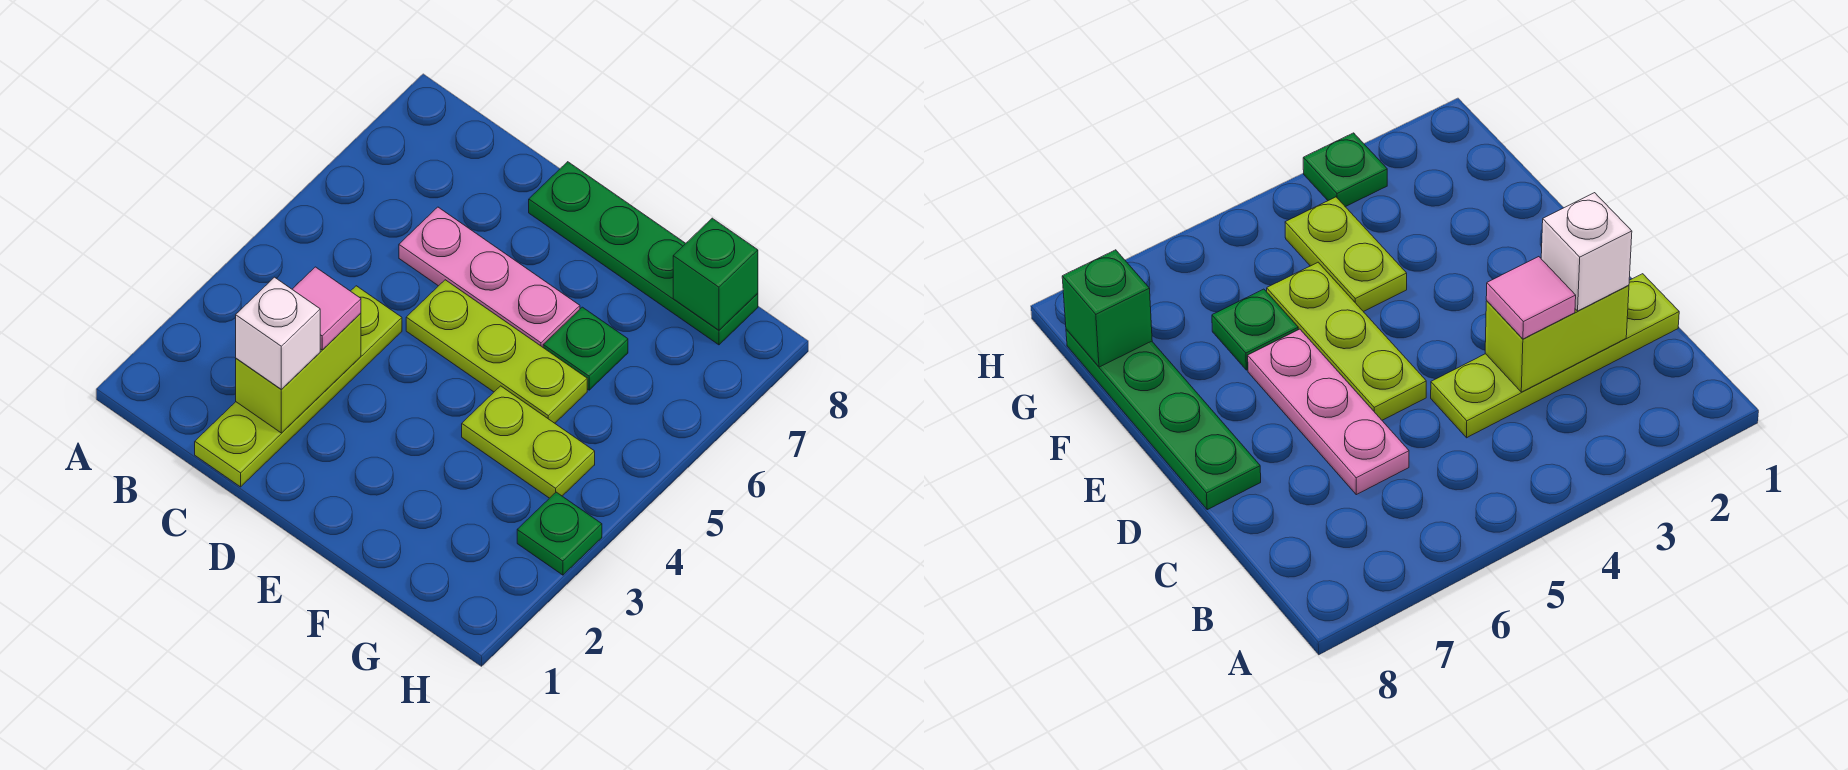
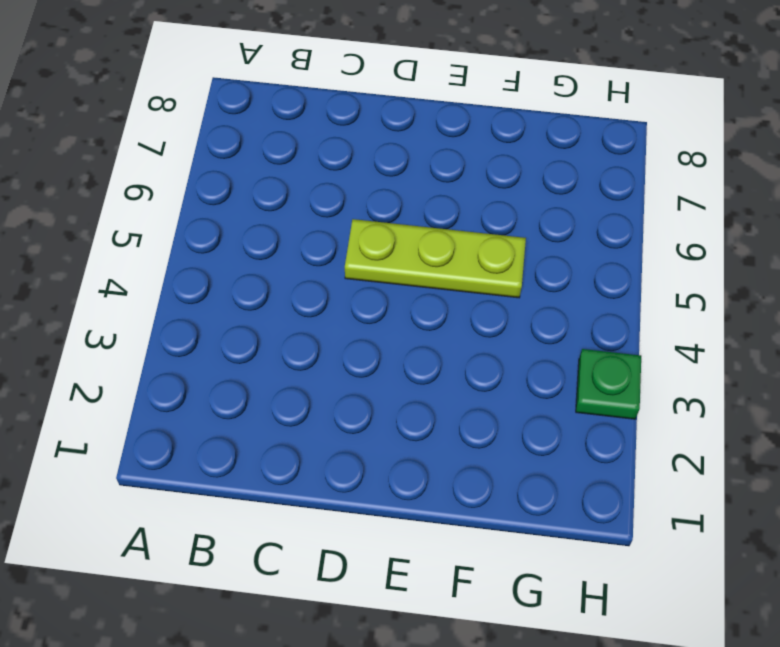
none -> lime 1x4 plate [195,286,402,487]
none -> pink 1x3 plate [399,207,580,347]

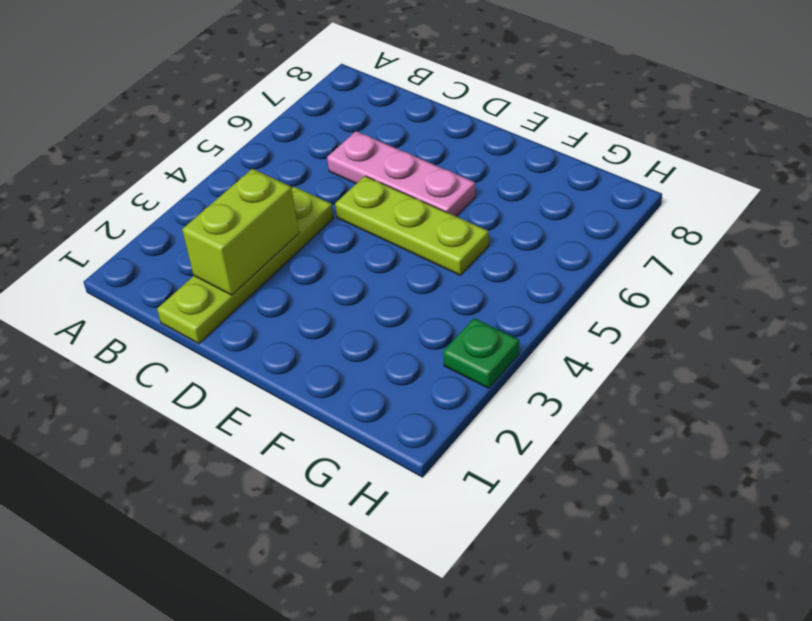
none -> green 1x4 plate [529,162,758,345]
none -> lime 1x2 plate [462,386,595,498]

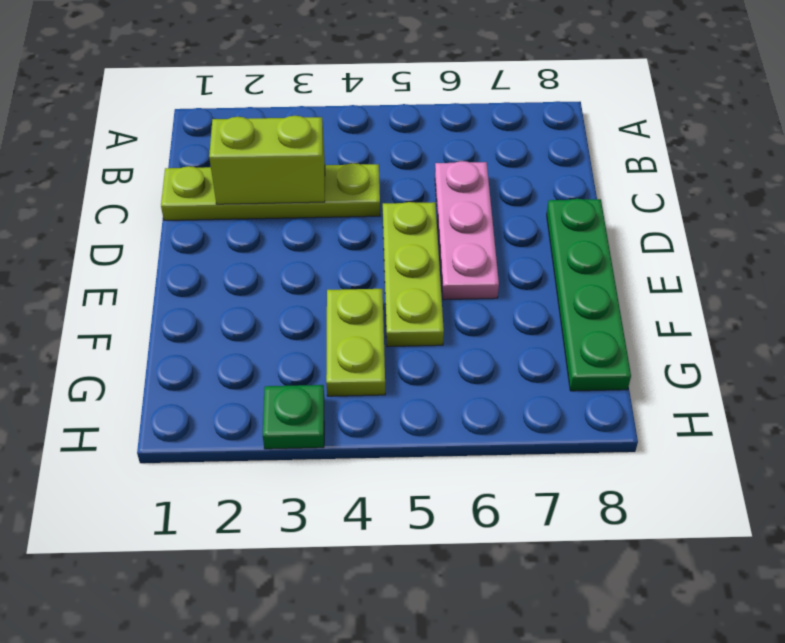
none -> green 1x1 plate [543,307,628,390]
none -> green 1x1 brick [673,218,758,330]

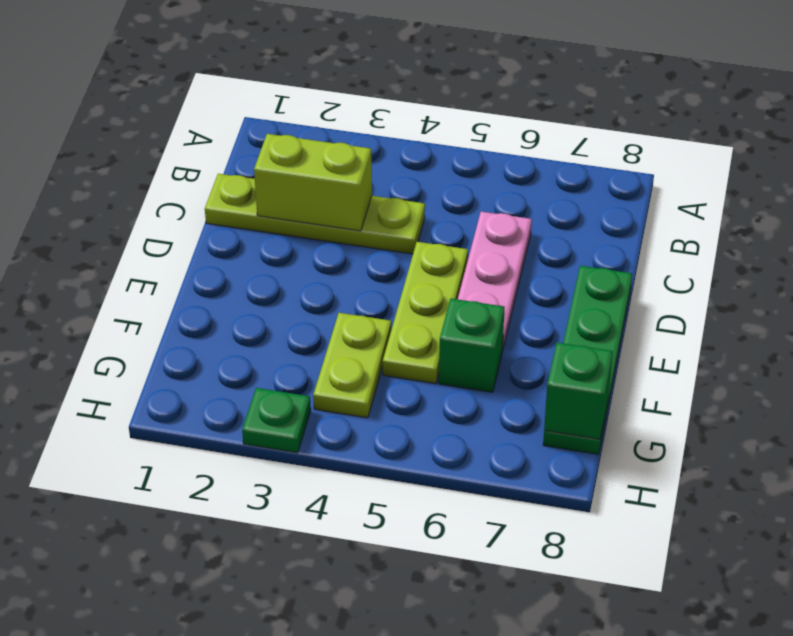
green 1x1 brick [439,299,505,392] -> green 1x1 plate [543,307,628,390]
none -> white 1x1 brick [236,277,320,389]
none -> pink 1x1 tile [292,267,361,350]

